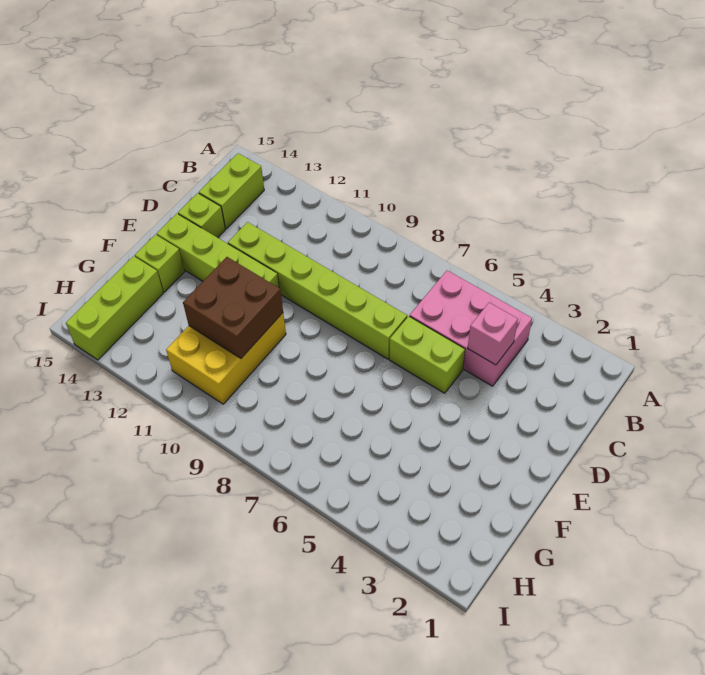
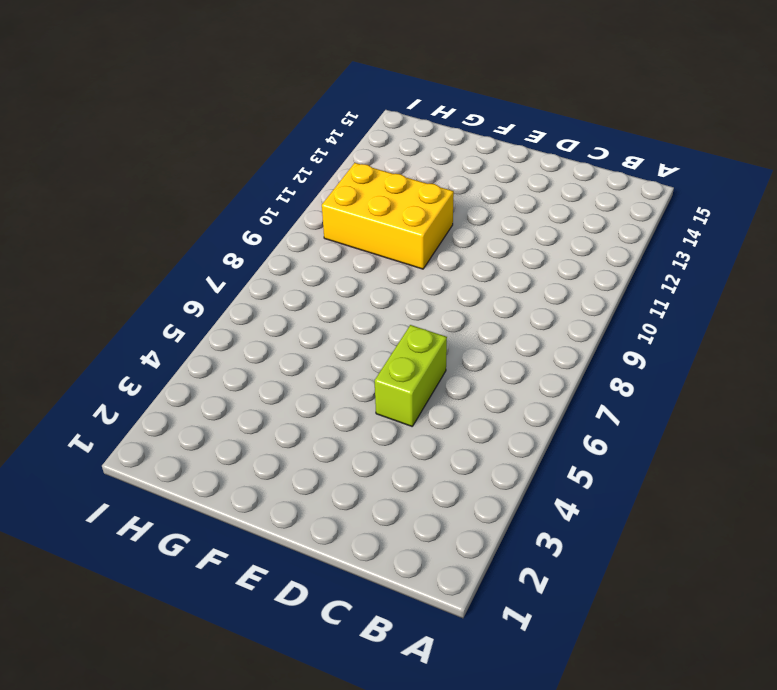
none -> pink 2x3 brick [410,271,532,386]
none -> lime 1x2 brick [199,153,264,229]

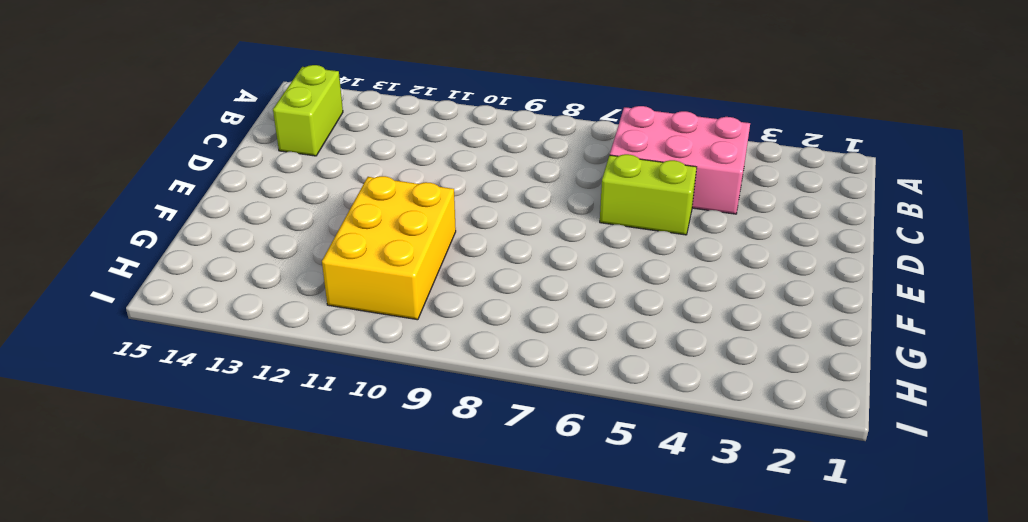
none -> lime 1x6 brick [228,222,407,359]
none -> lime 1x1 brick [178,193,225,238]

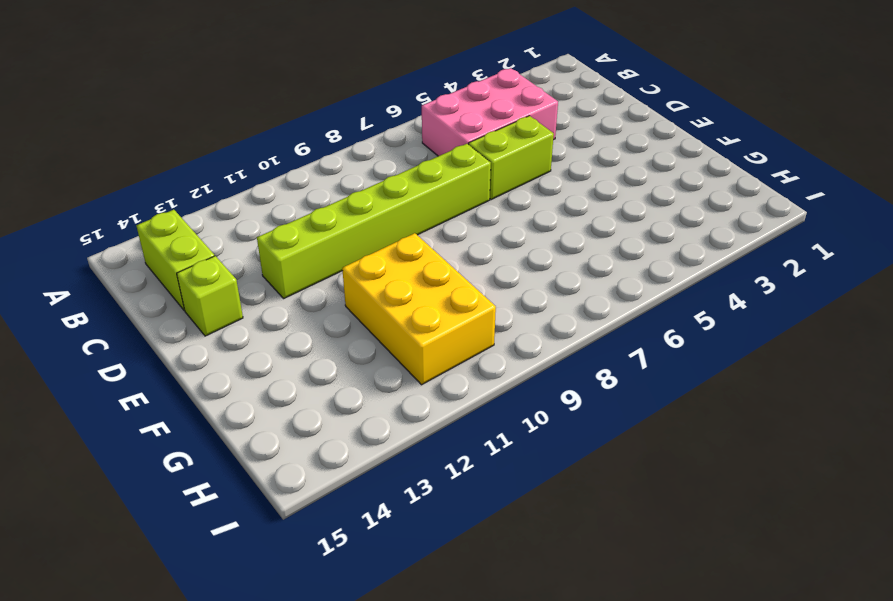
none -> lime 1x4 brick [157,214,279,288]
none -> lime 1x1 brick [135,235,185,292]

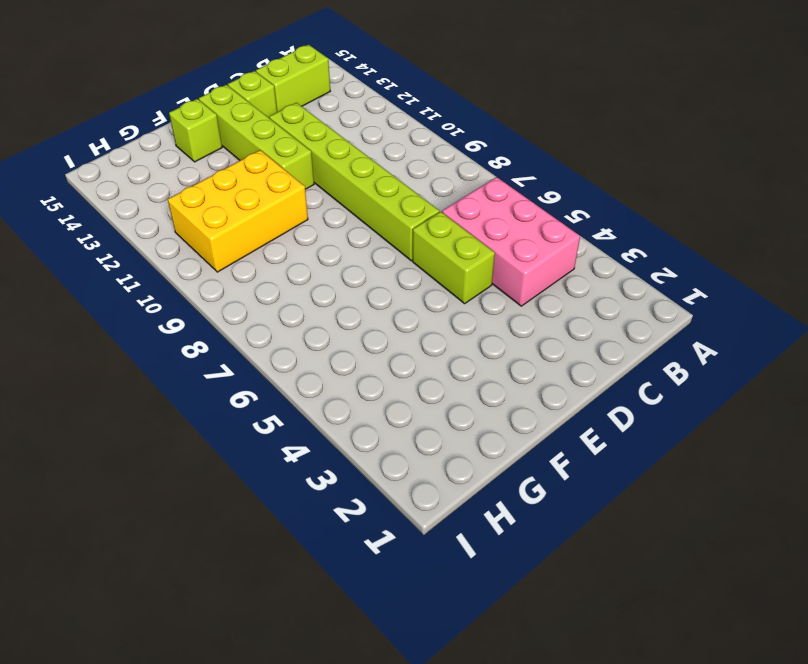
none -> lime 1x3 brick [66,256,163,360]
none -> pink 1x1 brick [468,303,518,365]

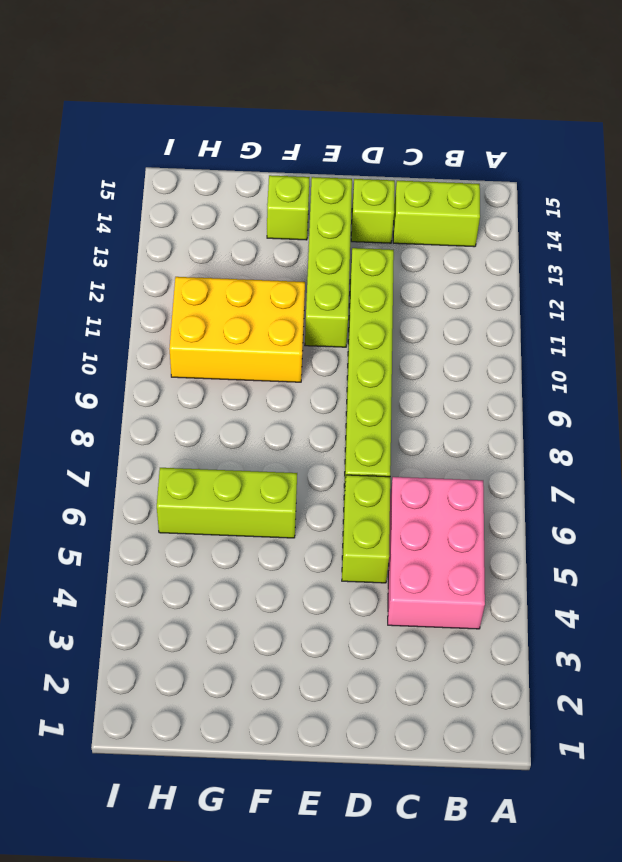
lime 1x3 brick [157,468,297,538] -> lime 1x3 brick moved to [66,256,163,360]
none -> pink 1x1 brick [468,303,518,365]
none -> brown 2x2 brick [183,257,283,358]

